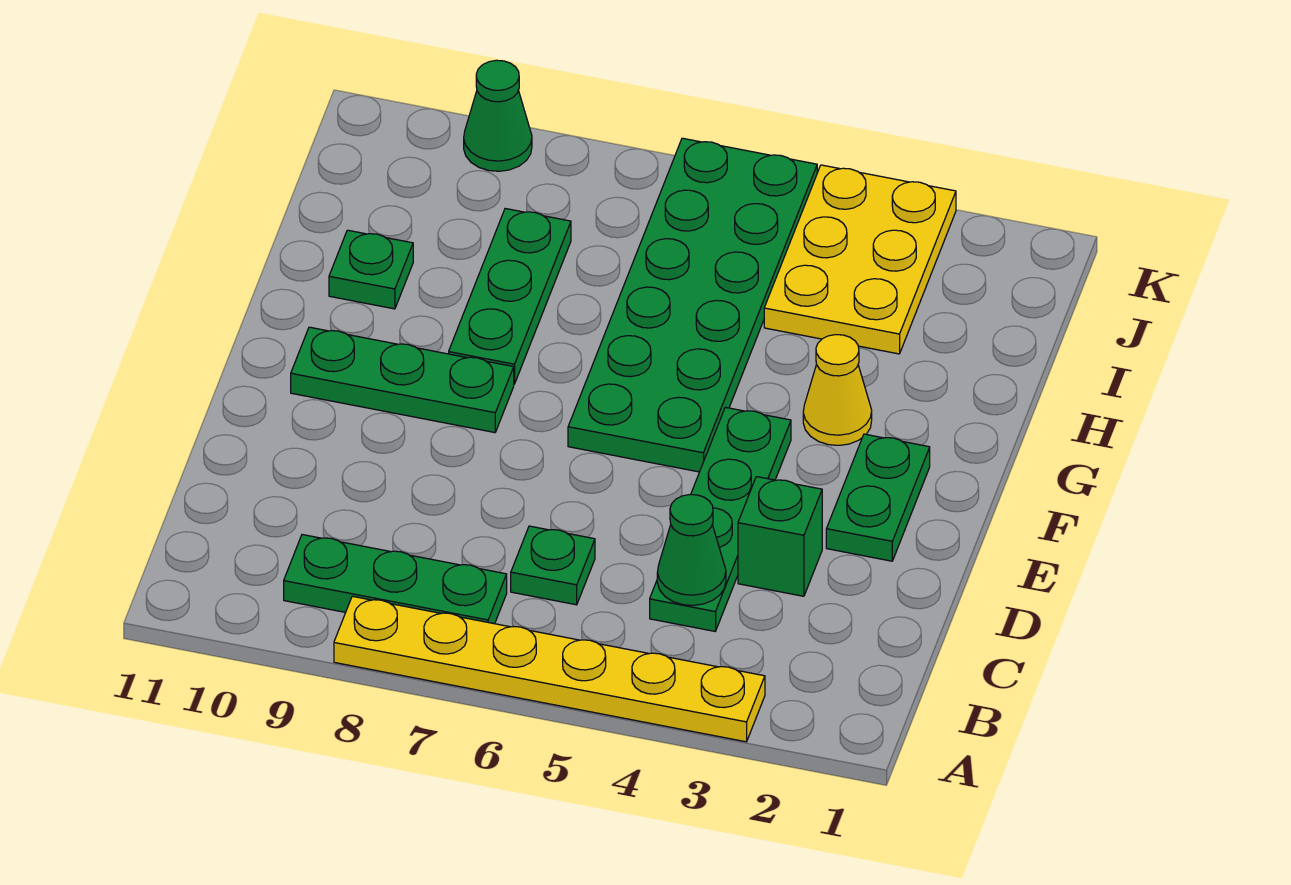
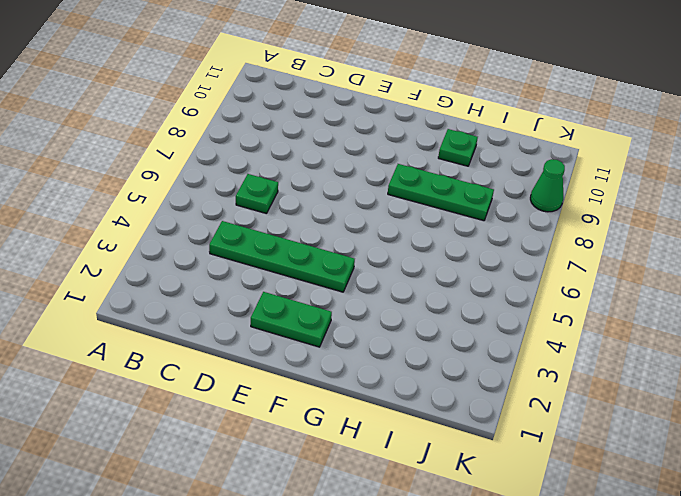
none -> yellow 1x6 plate [334,596,765,742]
none -> green 1x3 plate [284,535,507,624]
none -> green 1x1 brick [738,477,822,596]

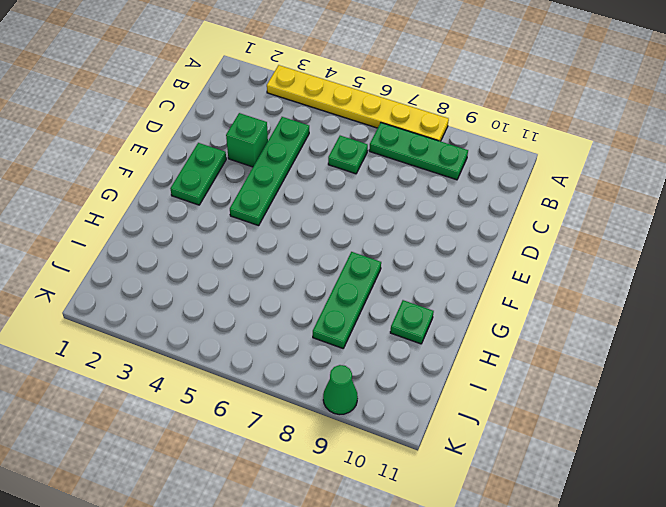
none -> green 2x6 plate [568,138,817,472]
none -> green 1x3 plate [291,327,514,433]
none -> yellow 1x1 cone [803,335,872,445]

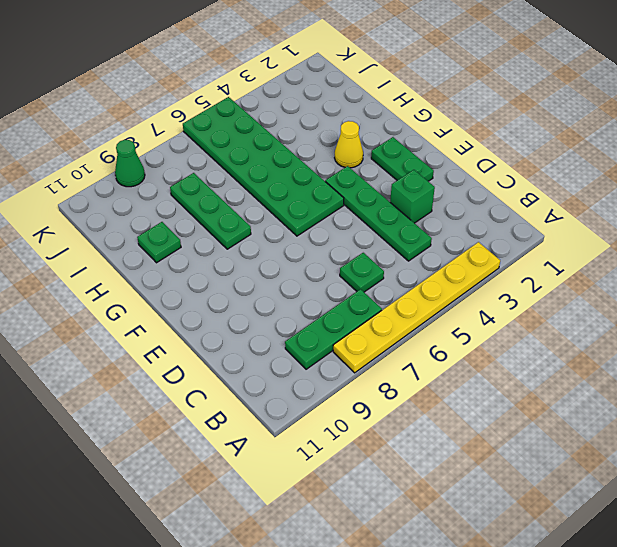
none -> green 1x3 plate [291,327,514,433]
none -> yellow 2x3 plate [764,165,956,354]
none -> green 1x1 cone [657,495,726,605]

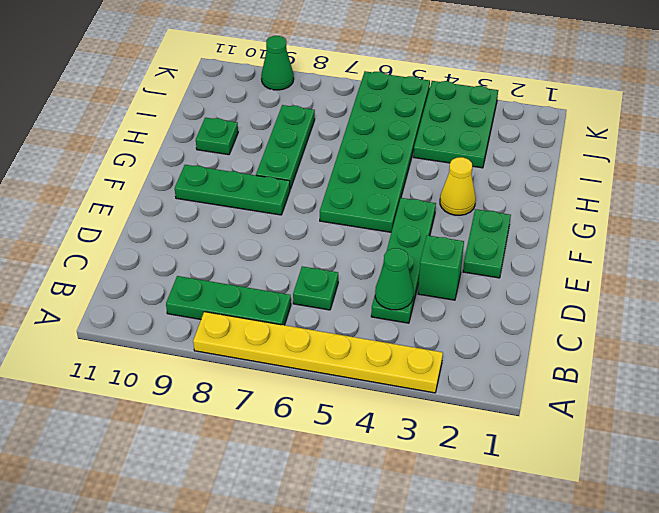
green 2x3 plate [414,81,498,168] -> yellow 2x3 plate [764,165,956,354]

